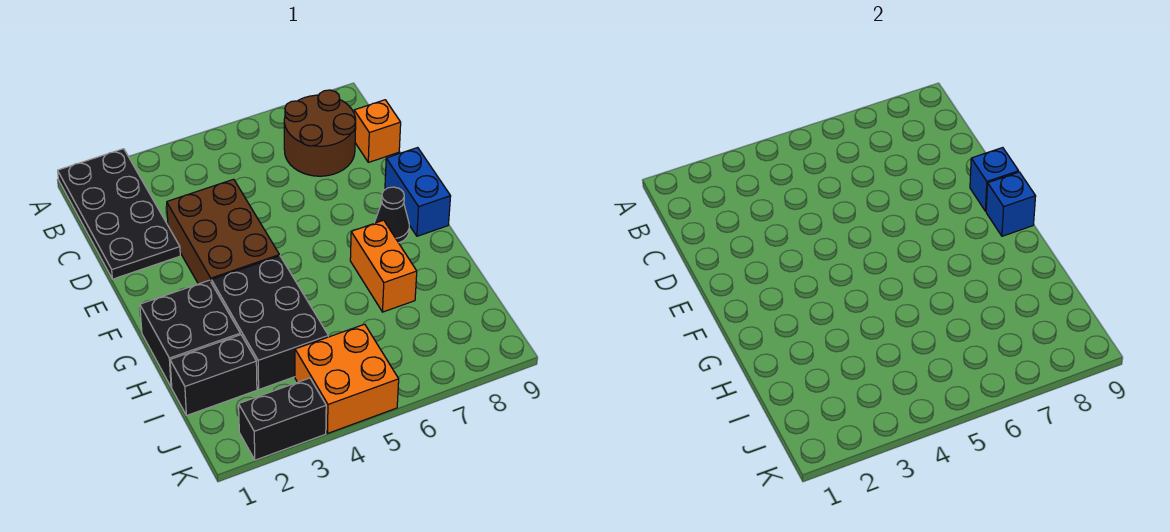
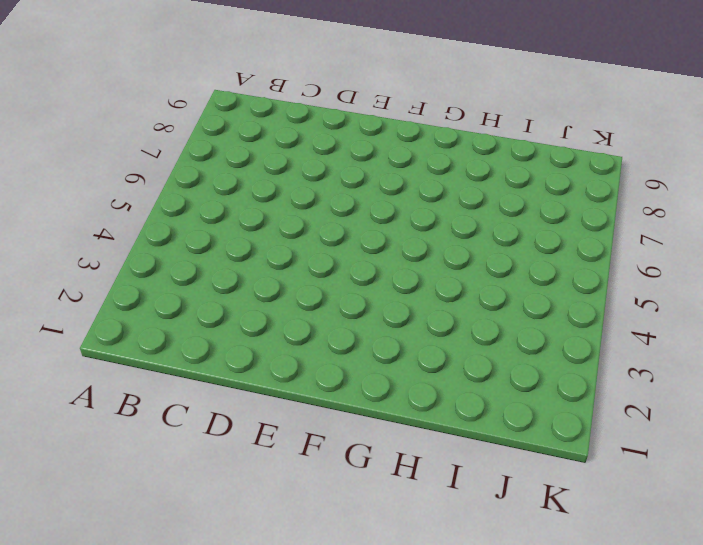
none -> black 2x4 plate [58,149,180,279]
none -> brown 2x2 round brick [284,90,356,176]
none -> orange 1x1 brick [354,100,401,162]

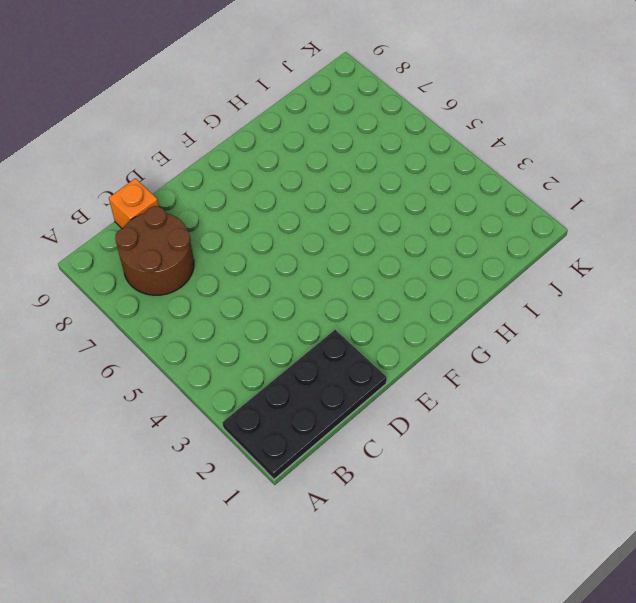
none -> brown 2x3 brick [167,179,279,284]
none -> blue 1x2 brick [385,148,451,236]
none -> black 1x1 cone [374,187,409,243]

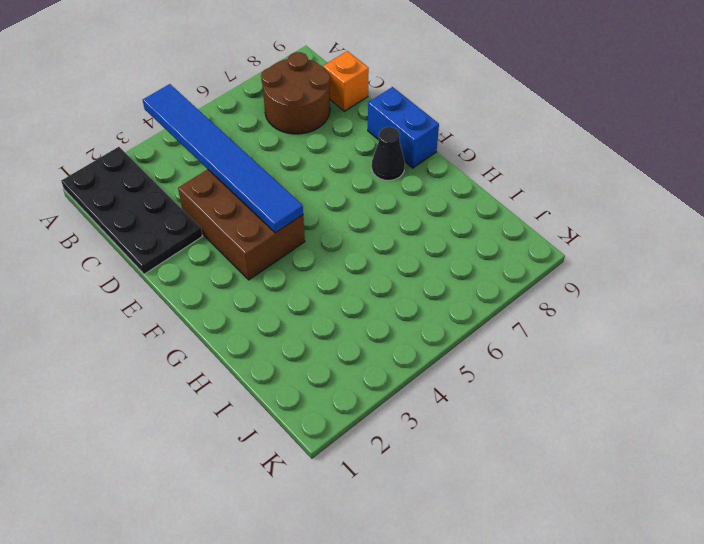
blue 1x6 tile [143,84,303,233] -> none
none -> black 2x2 brick [140,280,240,387]
none -> black 2x3 brick [212,256,328,389]
none -> orange 1x2 brick [350,220,417,312]

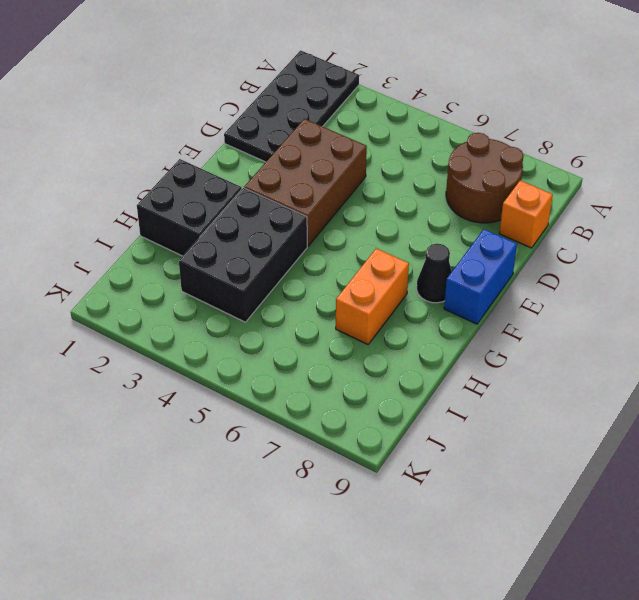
none -> black 1x2 brick [170,335,257,416]
none -> orange 2x2 brick [295,324,399,433]
none -> black 1x2 brick [239,378,326,460]

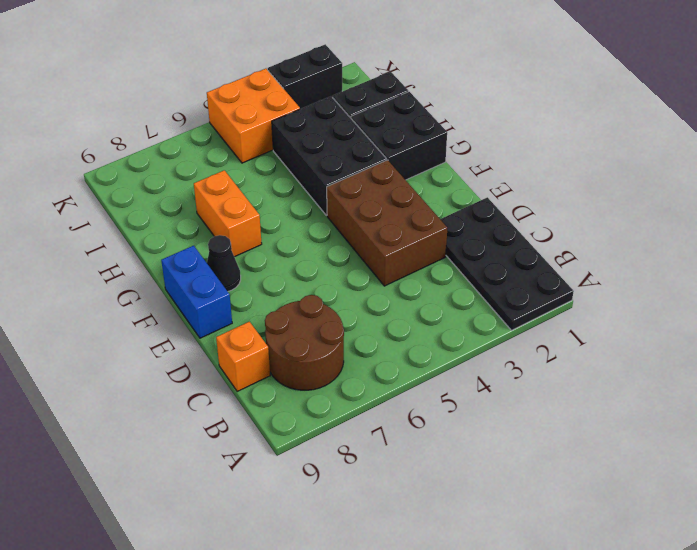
none -> blue 1x1 brick [970,148,1019,211]
none -> blue 1x1 brick [986,172,1036,236]

